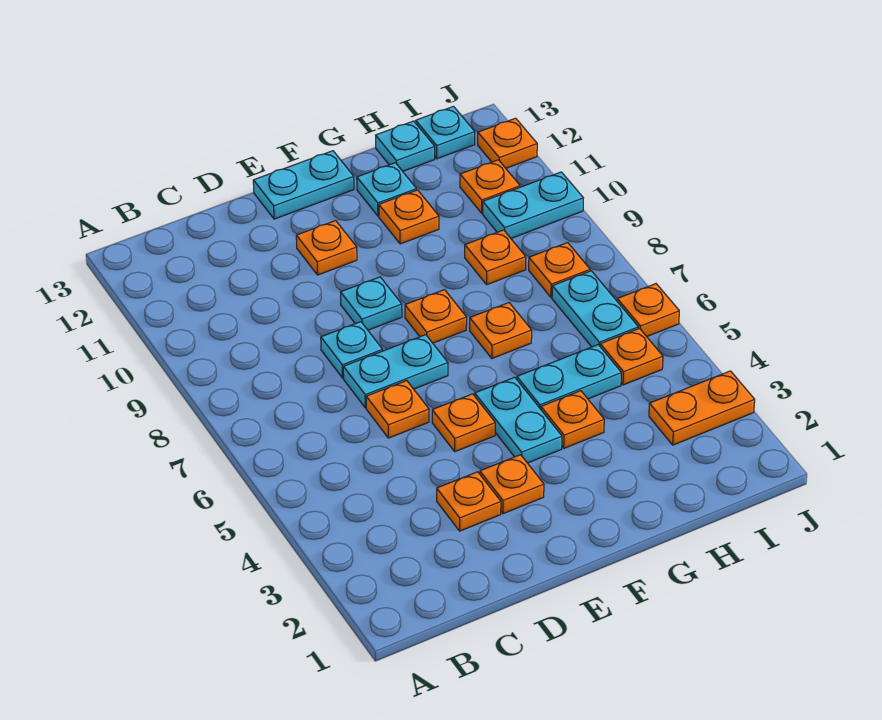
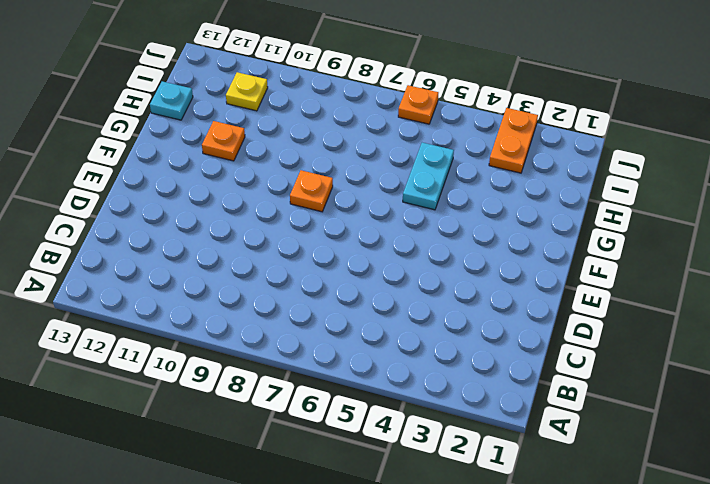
yellow 1x1 plate [226,72,268,111] -> orange 1x1 plate [460,160,520,213]
none -> orange 1x1 plate [437,472,501,531]
none -> orange 1x1 plate [366,381,429,438]
none -> cyan 1x2 plate [343,335,448,408]

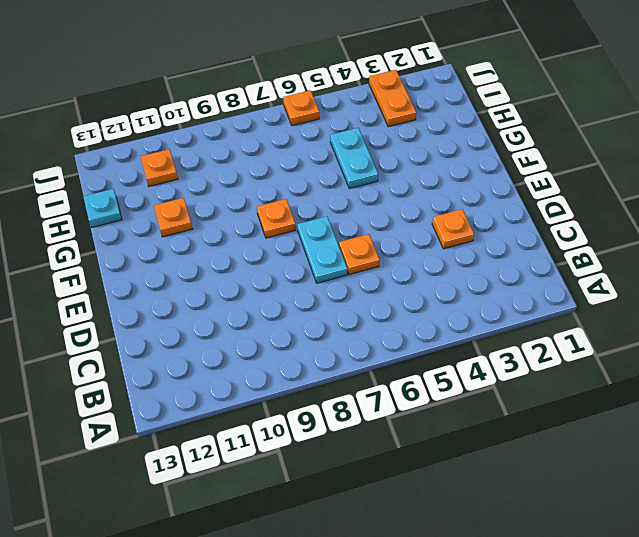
none -> cyan 1x1 plate [321,322,383,378]
none -> orange 1x1 plate [480,455,544,514]
none -> orange 1x1 plate [432,394,495,452]

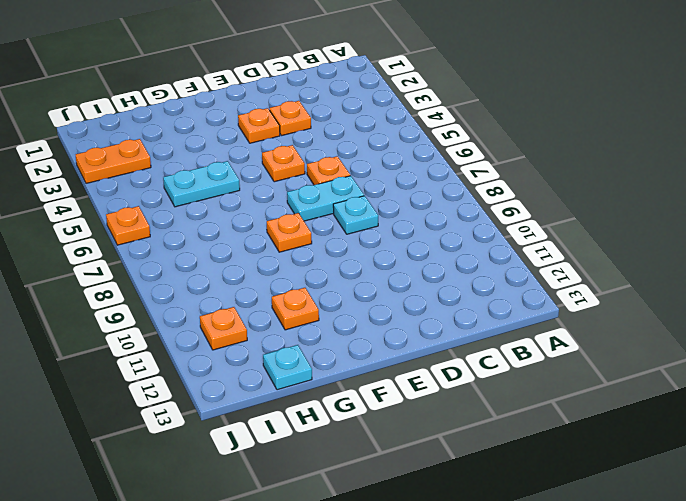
none -> cyan 1x1 plate [340,277,402,330]
none -> orange 1x1 plate [296,221,357,275]
none -> cyan 1x2 plate [253,151,354,219]

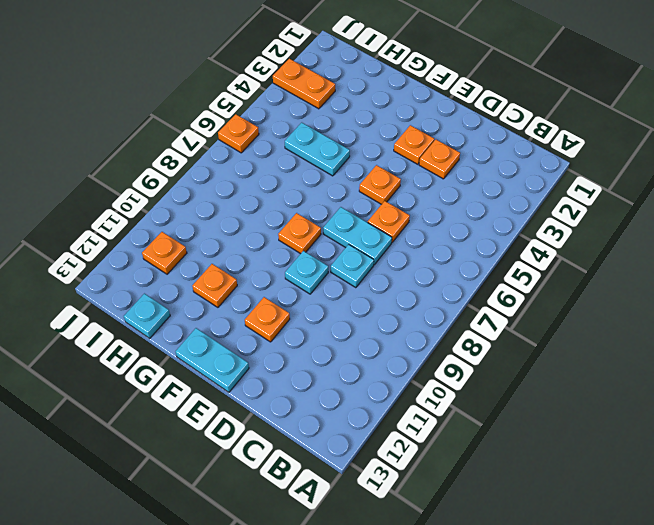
none -> cyan 1x2 plate [475,377,562,463]
none -> orange 1x1 plate [541,391,604,448]
none -> orange 1x1 plate [470,303,532,358]

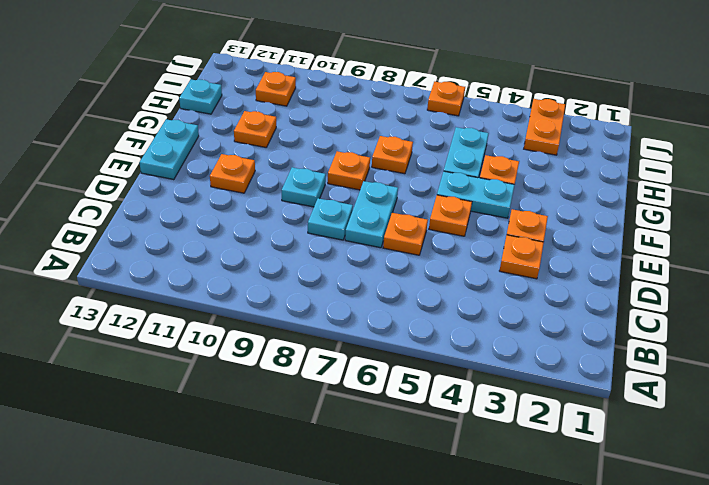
none -> cyan 1x1 plate [357,163,417,216]
none -> orange 1x1 plate [465,230,526,285]
none -> orange 1x1 plate [600,328,663,385]

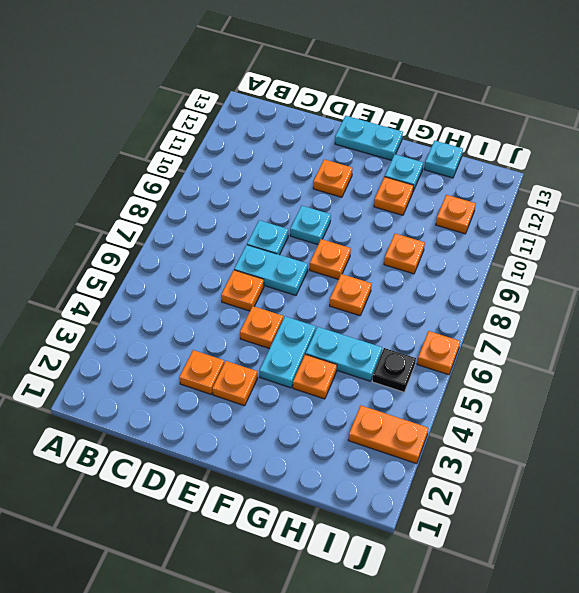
black 1x1 plate [372,348,416,392] -> orange 1x1 plate [600,328,663,385]
none -> cyan 1x2 plate [552,271,638,347]
none -> orange 1x1 plate [529,243,590,297]
none -> cyan 1x2 plate [483,172,583,238]

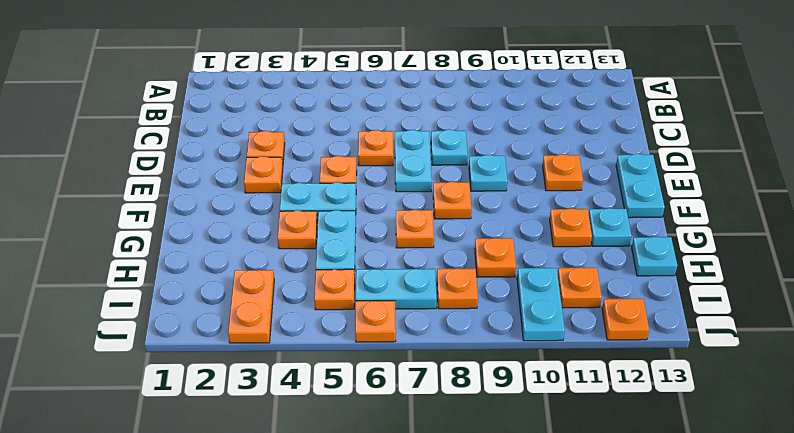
none -> cyan 1x1 plate [416,106,475,159]

